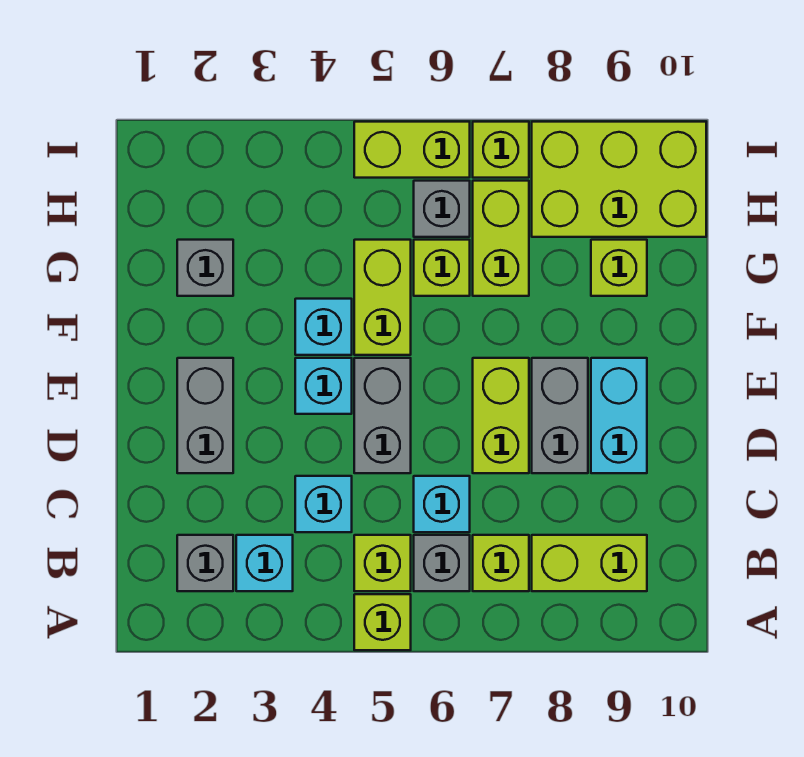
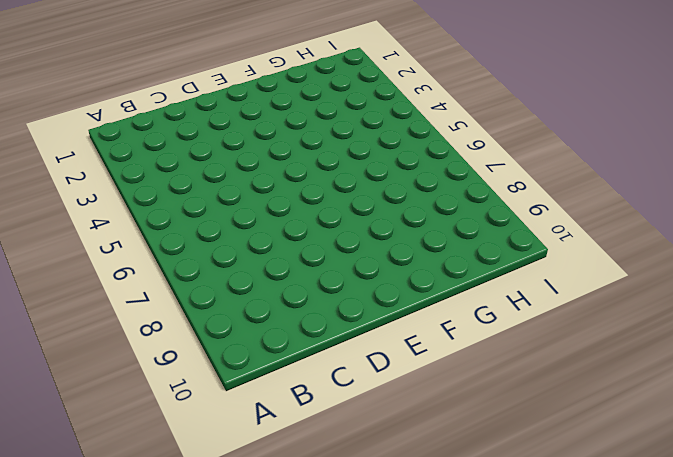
none -> lime 1x1 brick [354,594,411,650]
none -> grey 1x1 brick [177,535,233,591]
none -> cyan 1x1 brick [236,535,293,591]

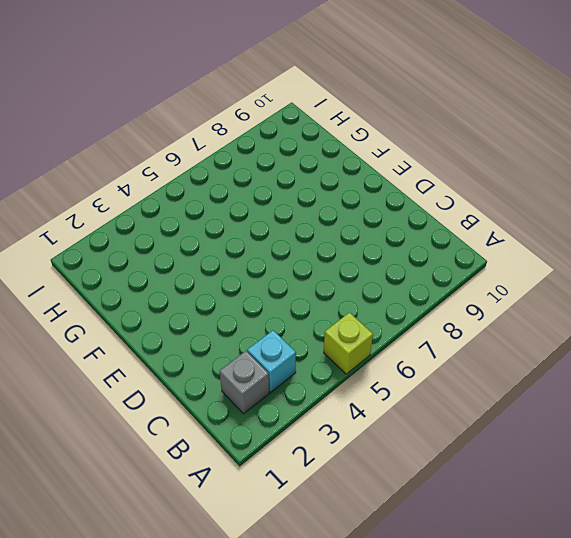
none -> lime 1x1 brick [354,535,411,591]
none -> grey 1x1 brick [414,535,470,591]
none -> lime 1x1 brick [473,535,529,591]

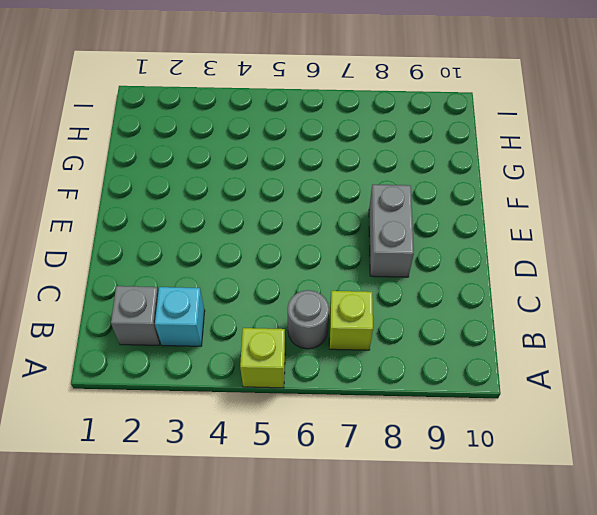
grey 1x1 round brick [287,290,329,349] -> grey 1x1 brick [414,535,470,591]
none -> lime 1x1 brick [354,535,411,591]
none -> lime 1x2 brick [532,535,647,591]
none -> cyan 1x1 brick [295,476,352,532]

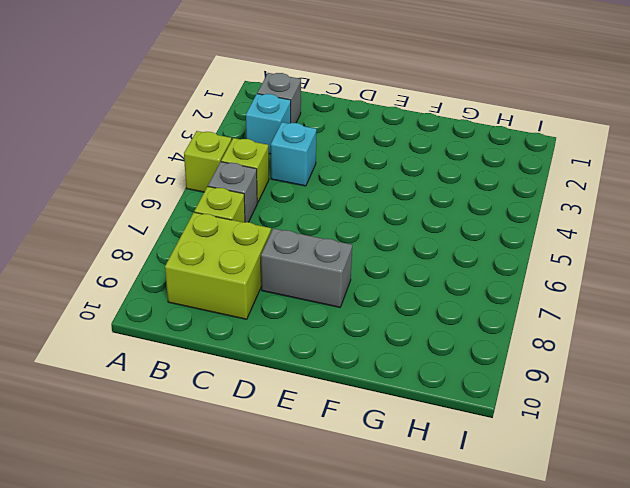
lime 2x2 brick [165,212,271,319] -> lime 1x2 brick [532,535,647,591]
none -> cyan 1x1 brick [414,476,470,532]
none -> grey 1x2 brick [177,358,233,473]
none -> grey 1x2 brick [354,358,411,473]

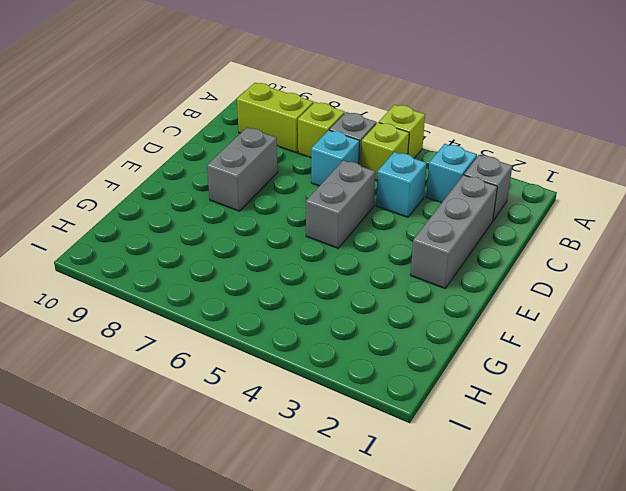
grey 1x3 brick [411,175,497,288] -> grey 1x2 brick [177,358,233,473]
none -> lime 1x2 brick [473,358,529,473]
none -> cyan 1x2 brick [591,358,647,473]
none -> cyan 1x1 brick [295,358,352,414]

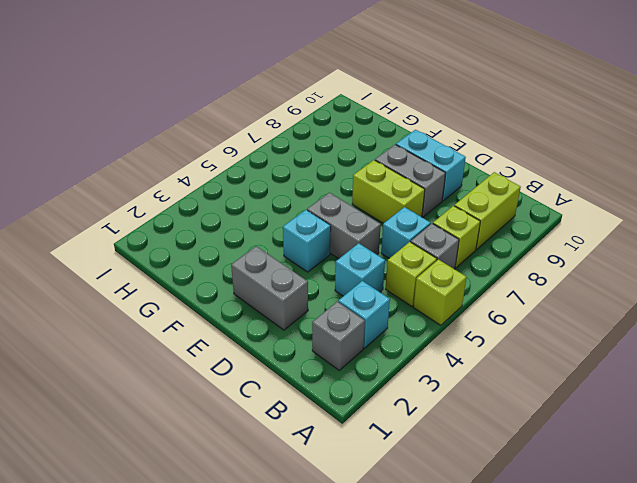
none -> cyan 1x1 brick [295,299,352,355]
none -> lime 1x2 brick [354,240,411,355]
none -> grey 1x1 brick [177,240,233,296]

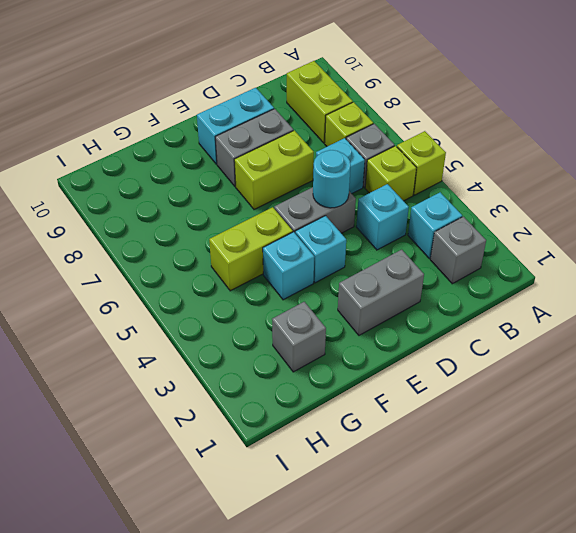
cyan 1x1 round brick [313,150,351,208] -> none
none -> lime 1x1 brick [414,240,470,296]
none -> lime 1x2 brick [473,181,529,296]
none -> lime 1x1 brick [591,240,647,296]

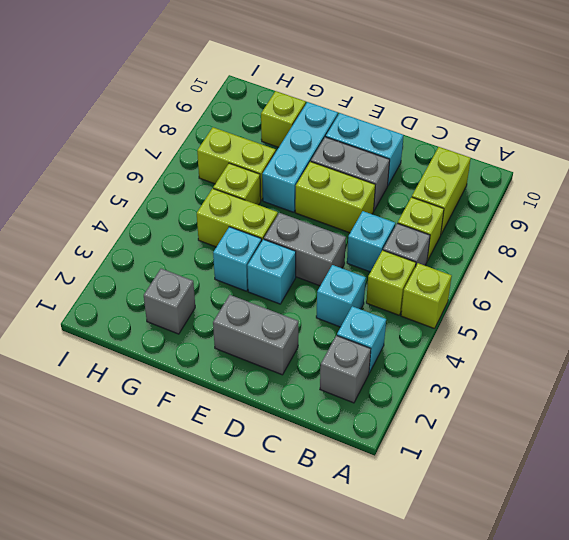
cyan 1x3 brick [262,102,338,212] -> none
none -> grey 1x1 brick [414,181,470,237]
none -> lime 2x3 brick [532,122,706,237]
none -> lime 1x2 brick [354,122,470,178]

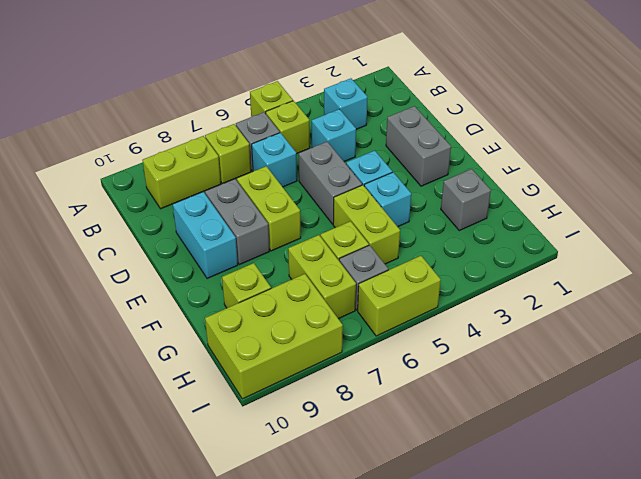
none -> grey 1x1 brick [177,535,233,591]
none -> lime 1x1 brick [473,122,529,178]

